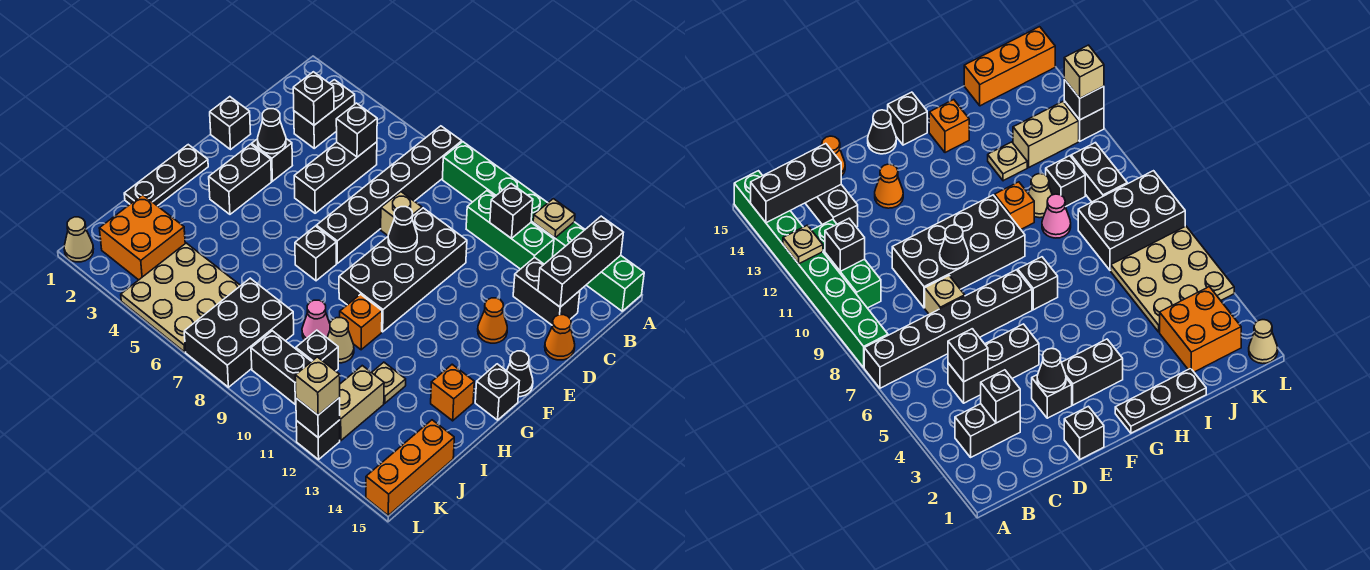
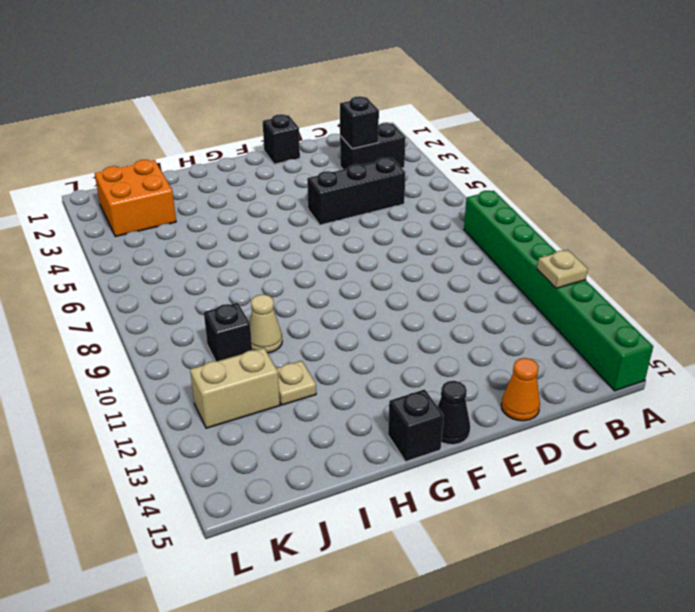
none -> black 1x6 brick [316,126,462,263]
none -> green 1x3 brick [466,191,554,269]
none -> black 1x2 brick [513,257,580,325]
none -> tan 1x1 brick [381,192,422,235]

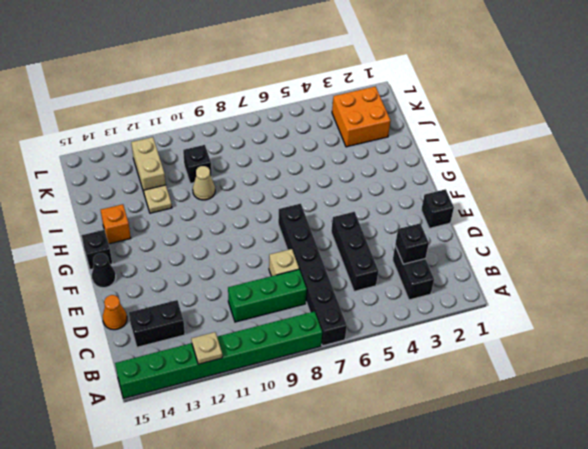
green 1x3 brick [228,269,307,322] -> green 1x3 brick moved to [466,191,554,269]
none -> black 2x4 brick [339,208,467,332]
none -> black 1x1 brick [252,139,292,181]
none -> orange 1x1 cone [478,298,507,343]
none -> black 1x2 brick [209,144,271,214]

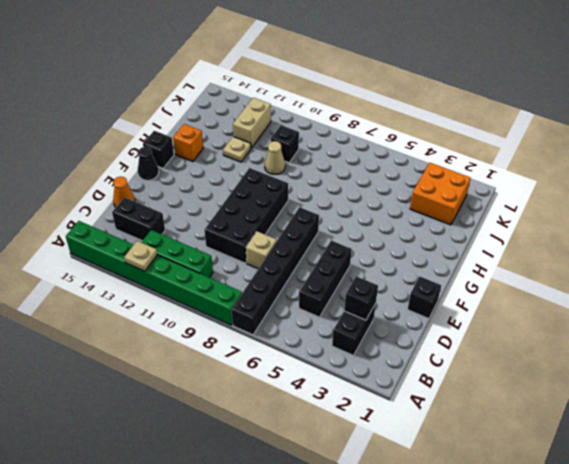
none -> black 1x1 brick [252,139,292,181]
none -> orange 1x1 cone [478,298,507,343]
none -> black 1x2 brick [209,144,271,214]
none -> black 1x3 plate [124,145,208,206]

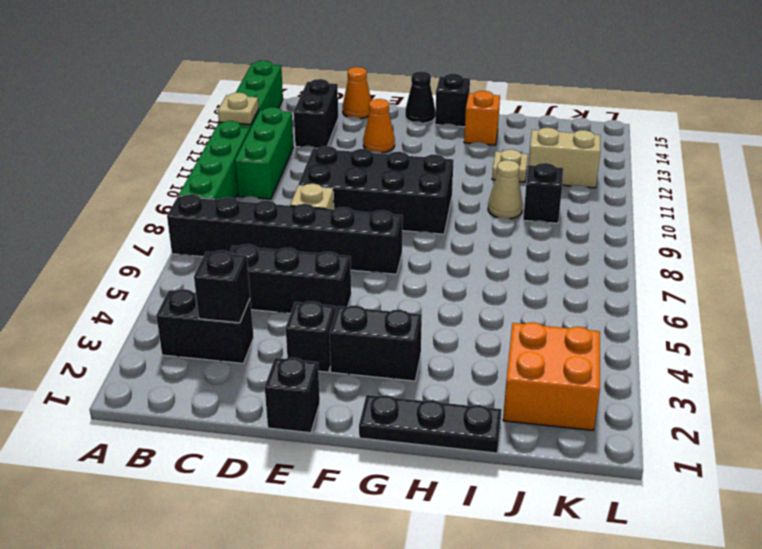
none -> black 1x1 brick [295,226,336,281]
none -> orange 1x1 brick [340,294,382,350]
none -> pink 1x1 cone [302,300,330,340]
none -> tan 3x3 plate [121,243,241,352]

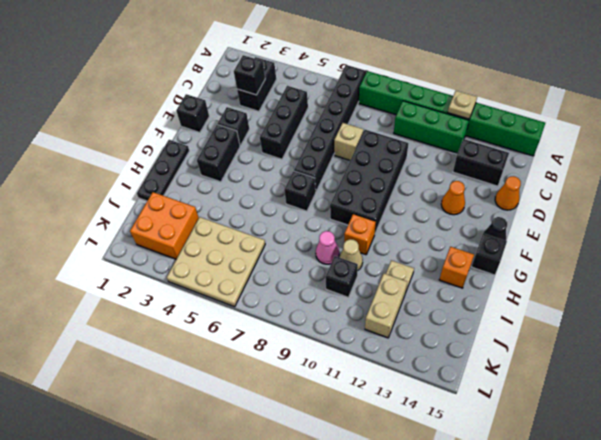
none -> black 2x3 brick [184,278,294,387]
none -> orange 1x3 brick [366,420,454,515]
none -> black 1x2 brick [251,331,312,404]
none -> tan 1x1 cone [64,217,93,262]

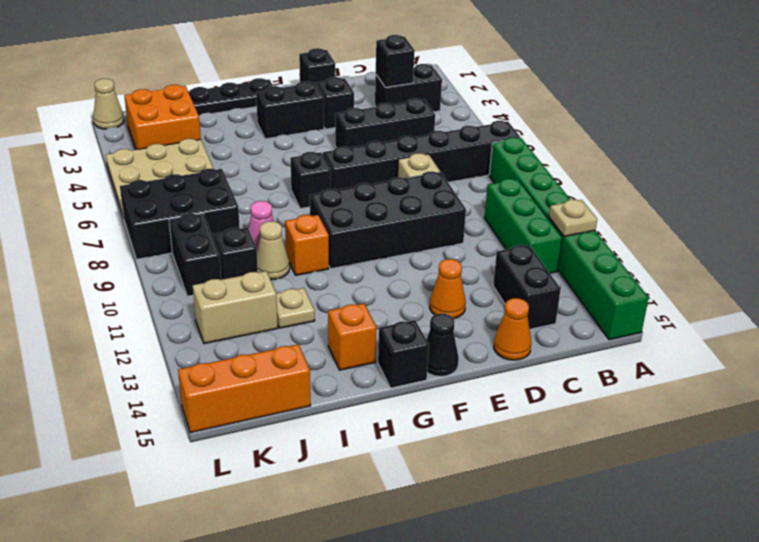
none -> black 1x1 brick [296,420,340,460]
none -> black 1x3 brick [538,216,623,307]
none -> black 1x1 brick [490,184,533,239]
none -> black 1x1 brick [336,103,377,157]

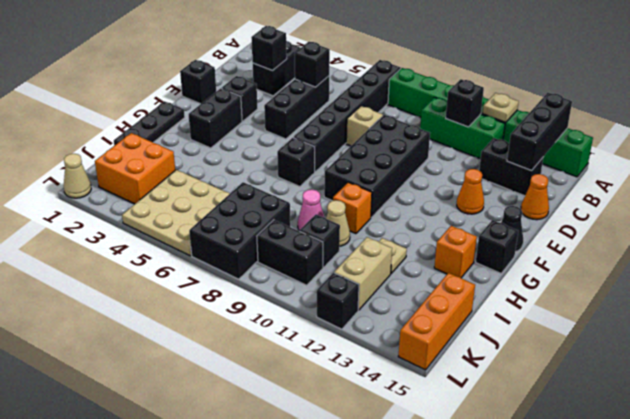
none -> black 1x1 cone [258,109,286,154]
none -> black 1x1 cone [388,207,417,252]
none -> black 1x1 brick [296,398,340,438]
none -> tan 1x1 brick [295,357,340,415]

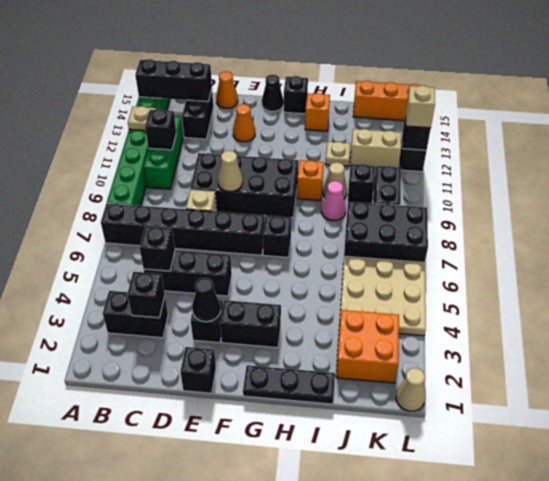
tan 1x1 cone [218,151,243,192] -> black 1x1 cone [388,207,417,252]

